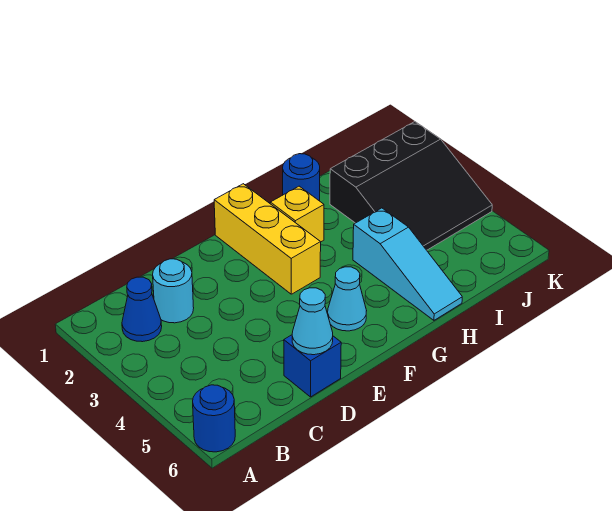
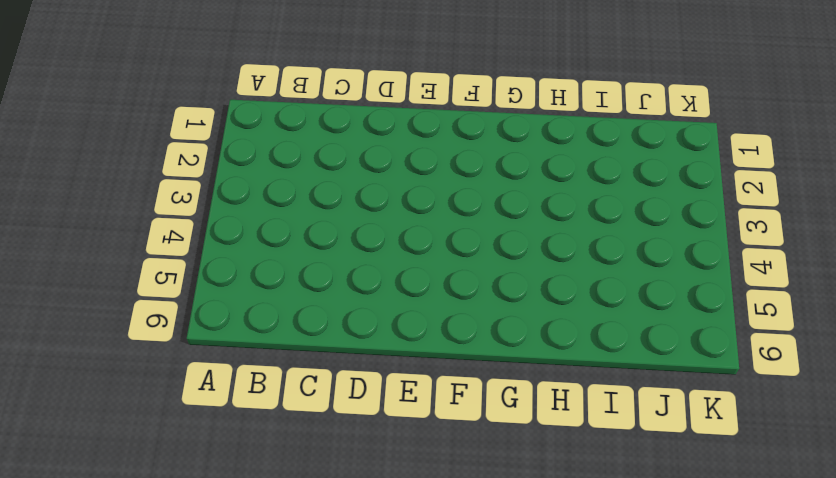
none -> blue 1x1 round brick [193,385,235,452]
none -> blue 1x1 cone [122,277,162,342]

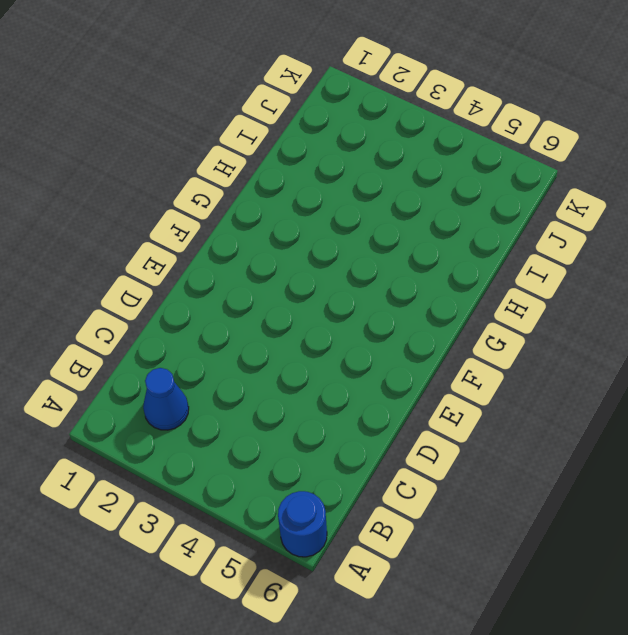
none -> cyan 1x1 round brick [153,259,194,323]
none -> blue 1x1 brick [284,335,341,397]

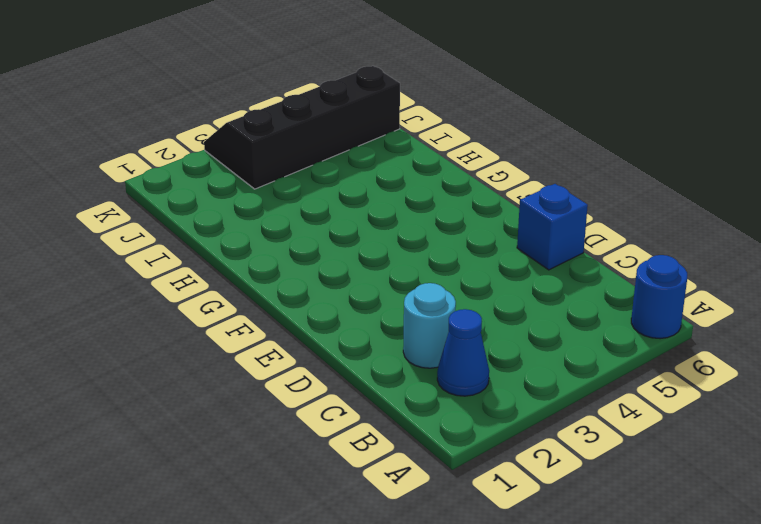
black 2x4 slope [204,66,400,189] -> black 3x3 slope [330,122,492,250]
none -> yellow 1x3 brick [214,184,321,294]
none -> cyan 1x1 cone [328,267,367,331]

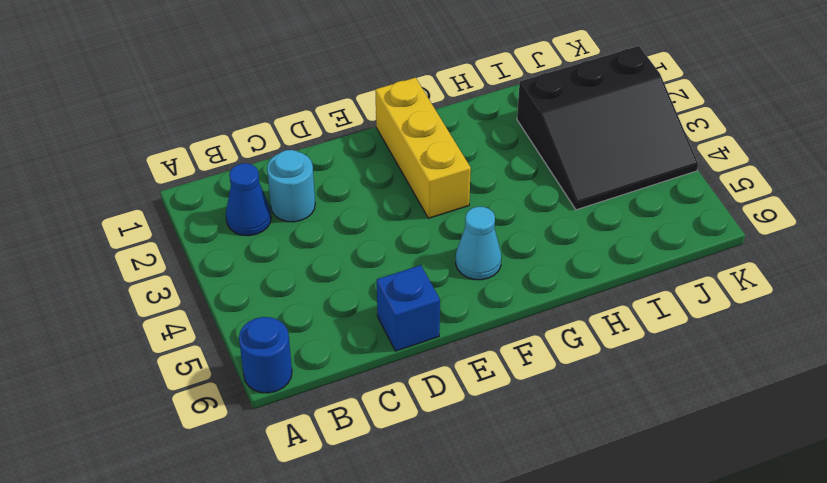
none -> yellow 1x1 brick [270,186,324,242]
none -> blue 1x1 round brick [283,154,320,201]

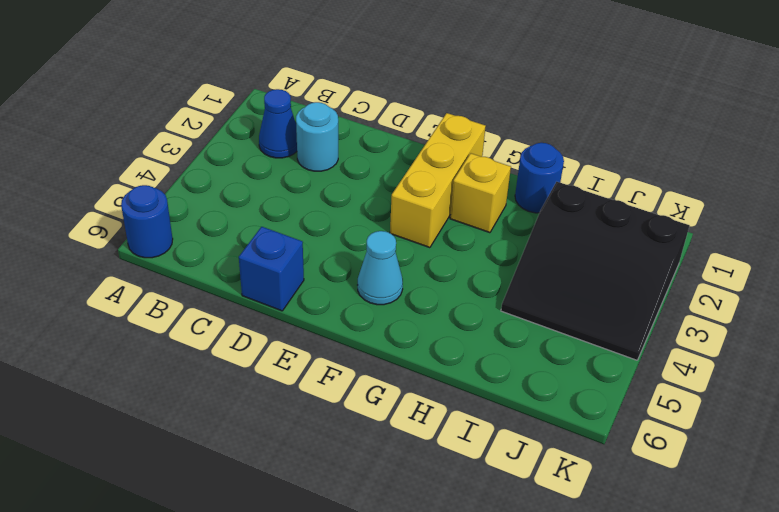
none -> cyan 1x3 slope [353,208,462,320]
none -> cyan 1x1 cone [292,288,333,355]

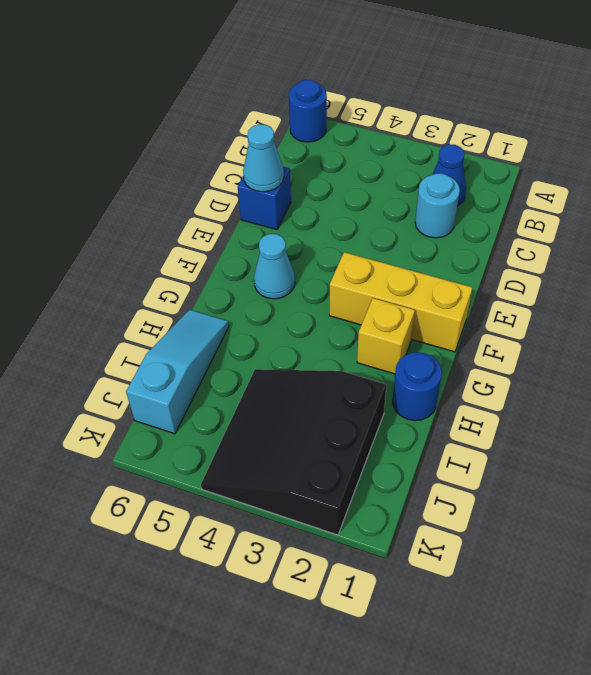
cyan 1x3 slope [126,310,229,434] -> cyan 1x3 slope turned to [353,208,462,320]

